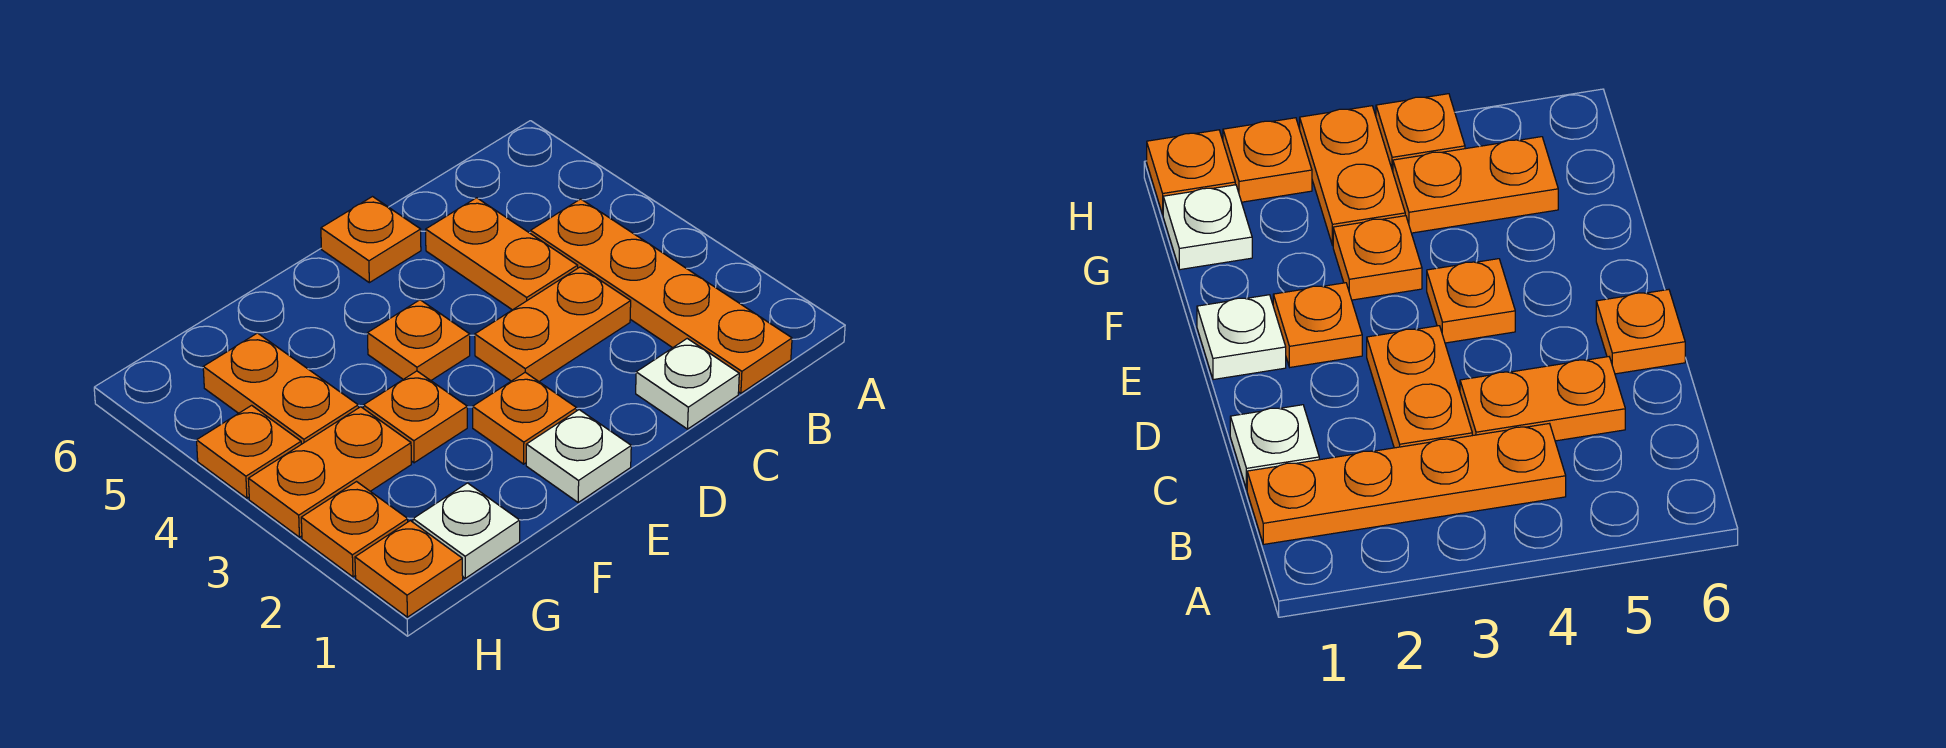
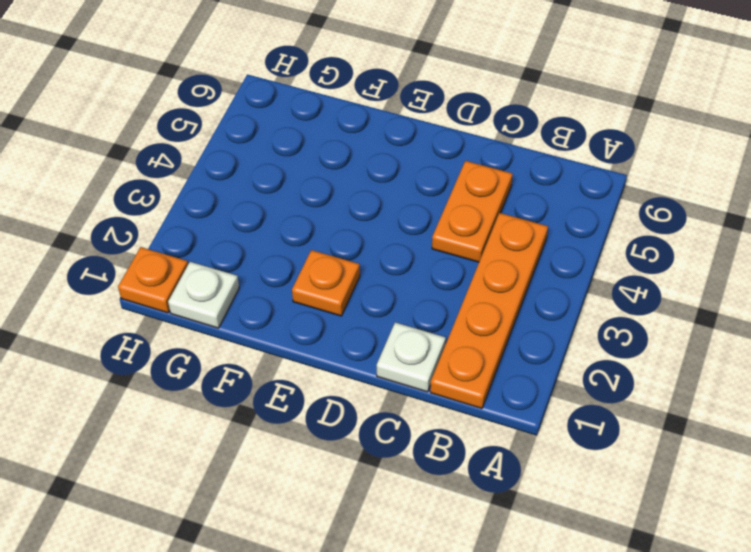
none -> orange 1x2 plate [475,267,631,381]
none -> orange 1x1 plate [321,197,421,283]
none -> white 1x1 plate [526,410,631,502]

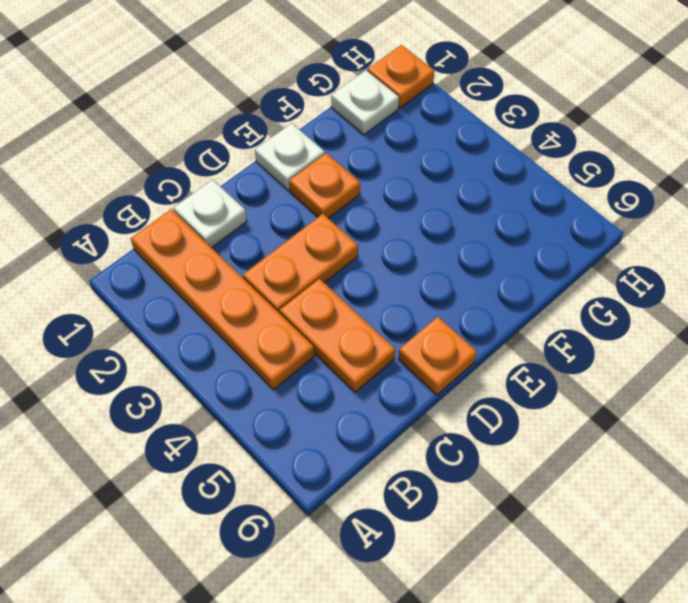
none -> orange 1x1 plate [367,300,470,380]
none -> orange 1x1 plate [363,371,467,463]
none -> orange 1x2 plate [248,407,411,537]

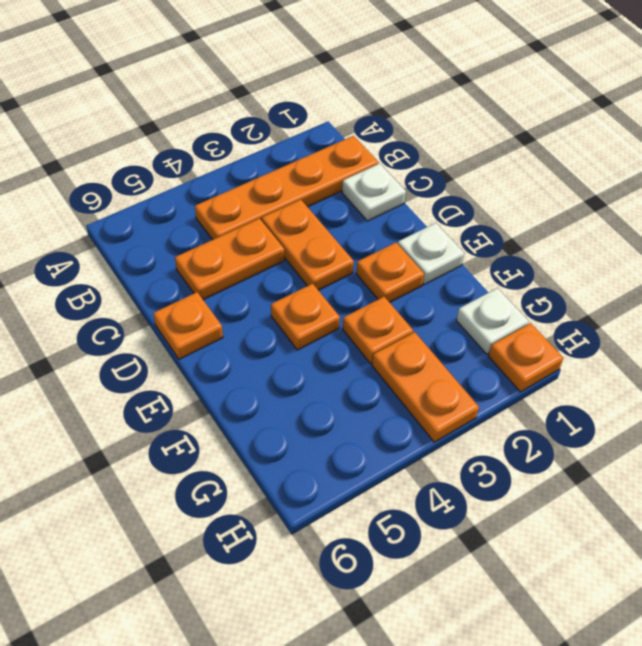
none -> orange 1x2 plate [203,333,358,444]
none -> orange 1x1 plate [301,482,408,577]
none -> orange 1x1 plate [197,405,301,498]

